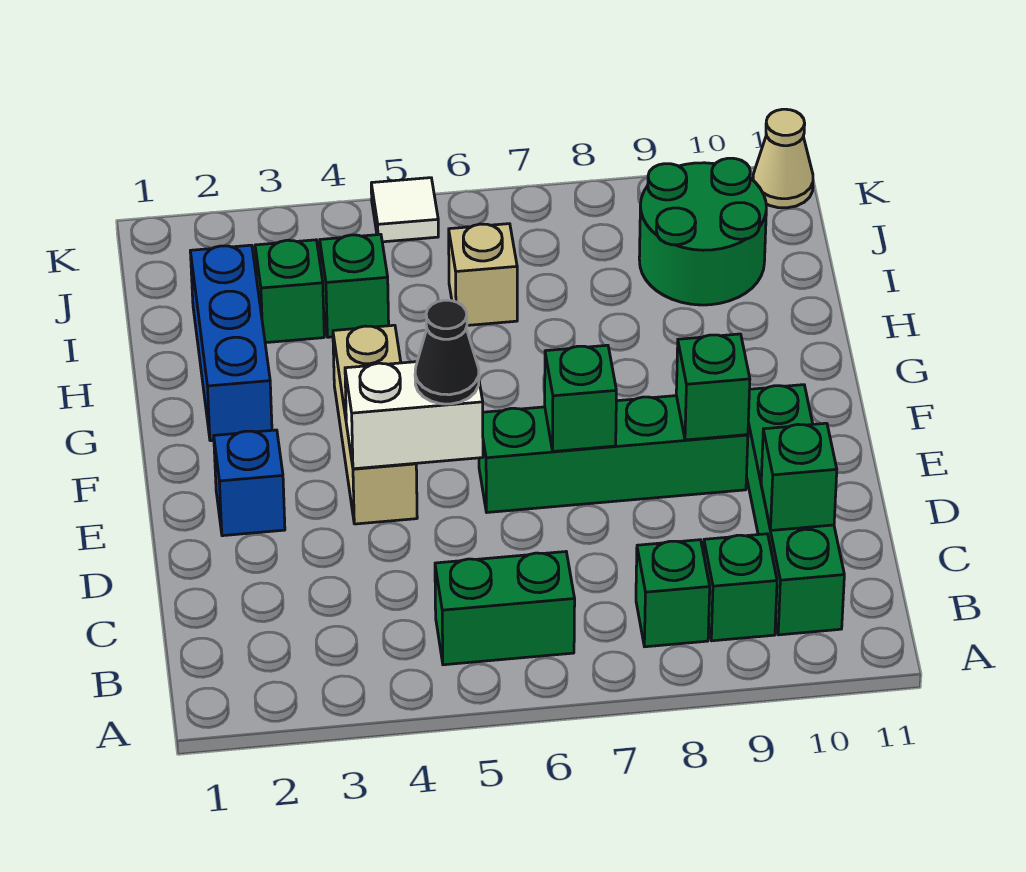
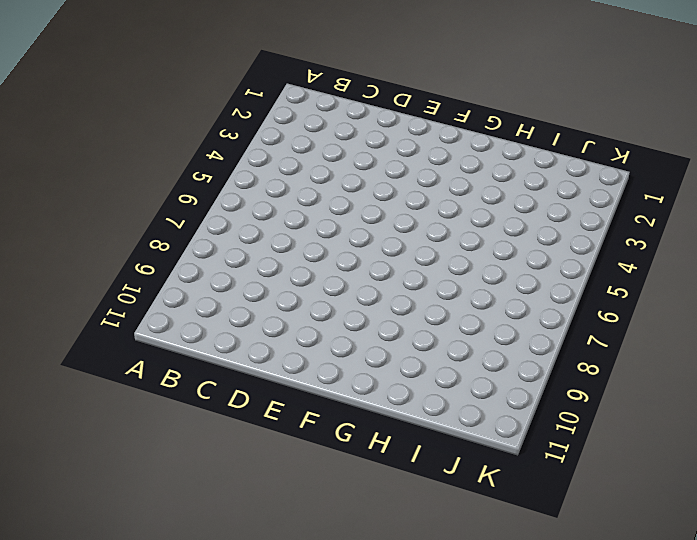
none -> green 1x2 brick [435,552,575,665]
none -> green 1x1 brick [636,540,710,647]
none -> green 1x1 brick [704,534,777,641]

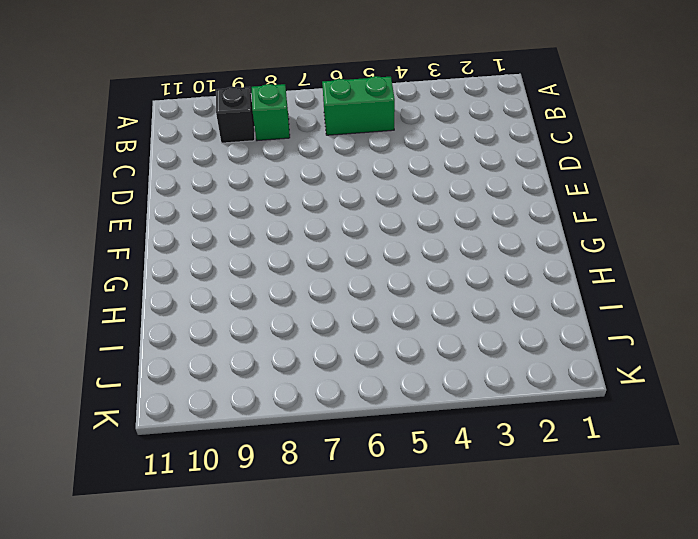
black 1x1 brick [216,87,255,143] -> green 1x1 brick [704,534,777,641]
none -> green 1x4 brick [746,385,844,635]
none -> blue 1x1 brick [214,430,285,536]
none -> tan 1x3 brick [333,325,417,524]

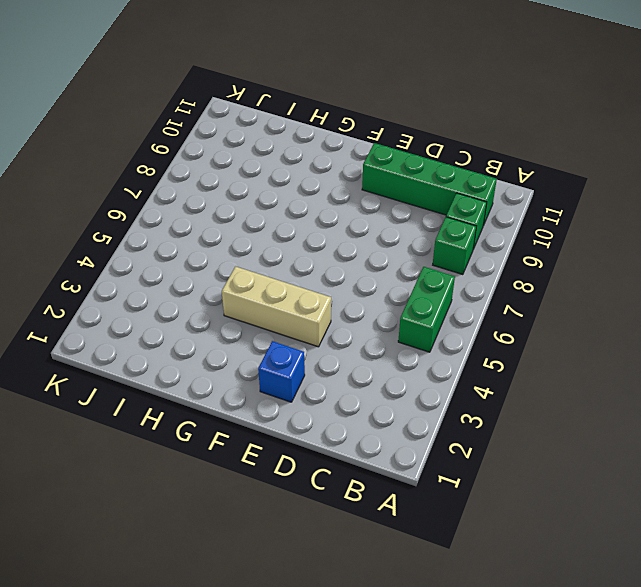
none -> green 1x4 brick [479,396,748,512]
none -> blue 1x3 brick [190,245,272,441]
none -> green 1x1 brick [255,240,324,343]

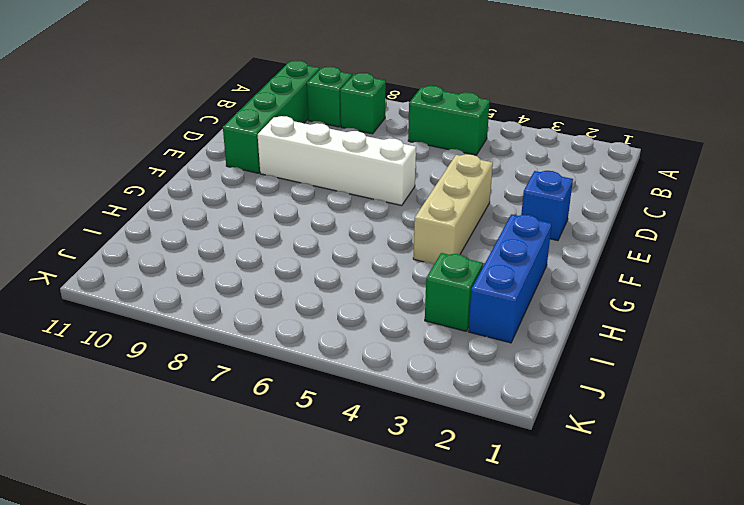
white 1x4 brick [258,116,416,206] -> green 1x4 brick [479,396,748,512]
none -> green 1x1 brick [320,234,389,337]
none -> tan 1x1 brick [449,224,517,325]
none -> green 2x2 round brick [639,158,766,305]

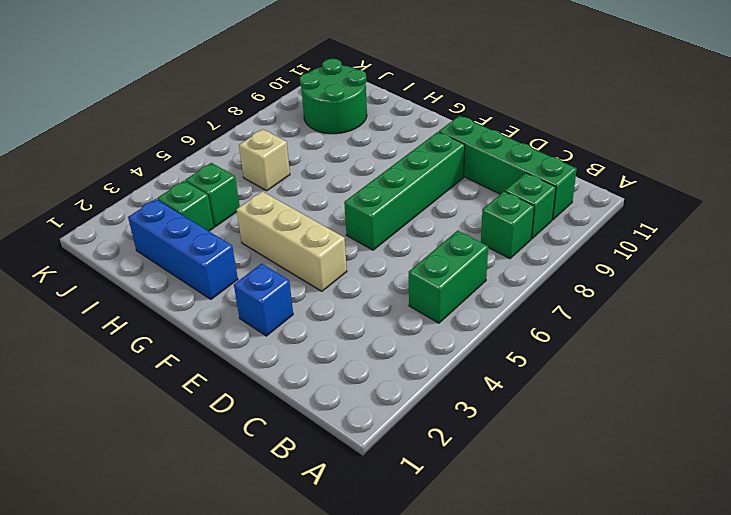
none -> white 1x1 tile [371,178,438,242]
none -> tan 1x1 cone [753,109,813,208]
none -> green 1x1 brick [761,423,837,530]

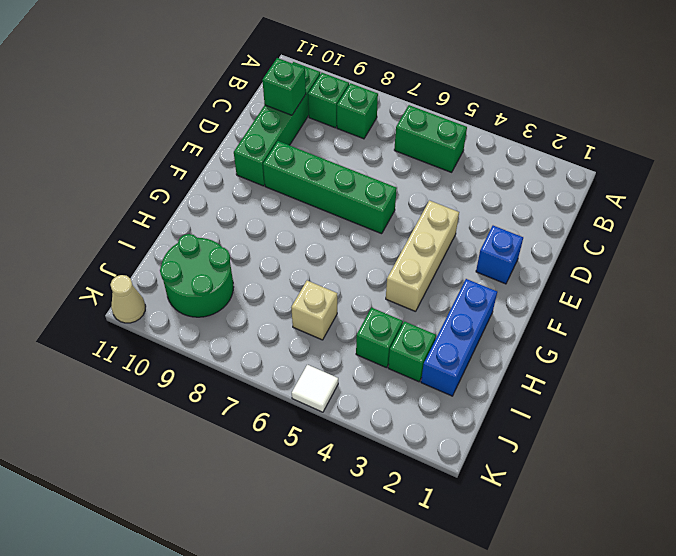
none -> white 1x2 brick [345,362,483,469]
none -> green 1x1 brick [545,345,616,451]
none -> green 1x1 brick [676,334,750,440]

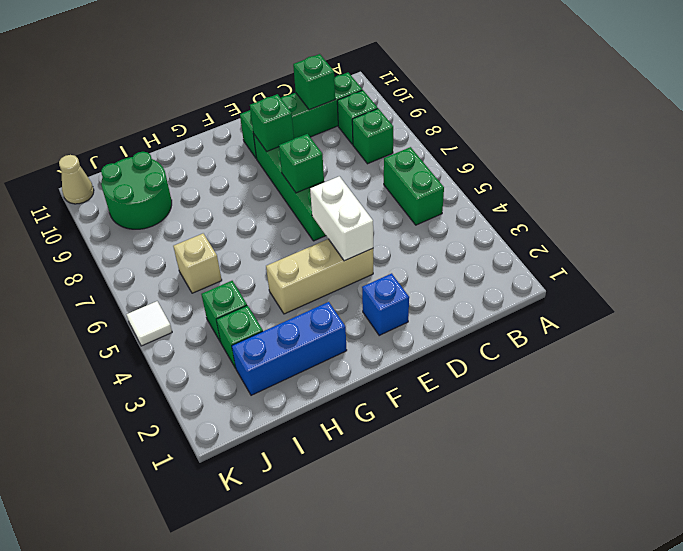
none -> black 1x1 cone [415,300,479,404]

